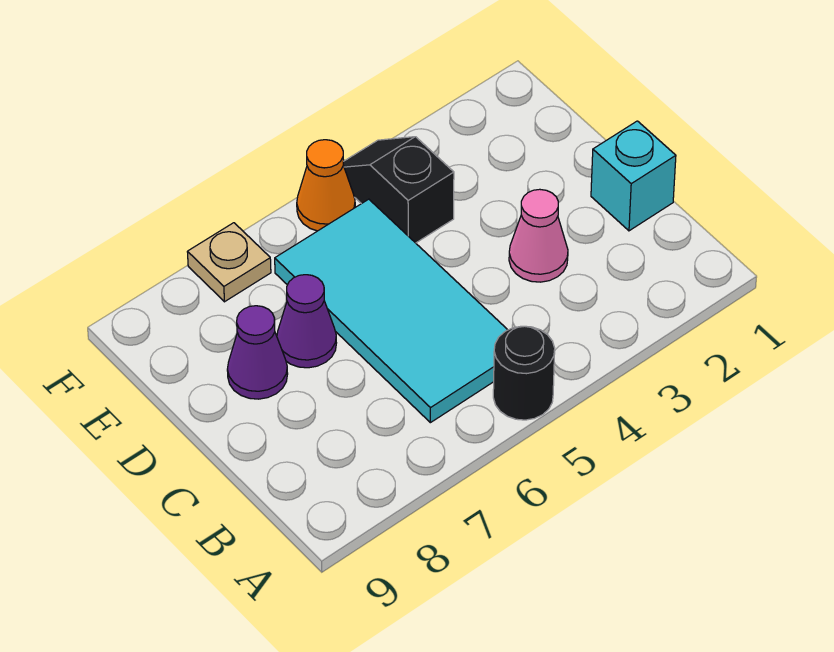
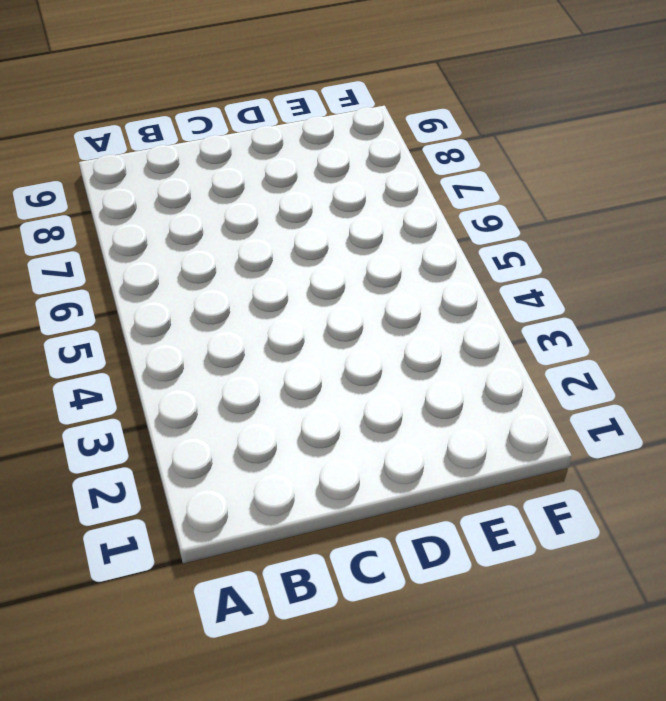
none -> black 1x1 round brick [493,326,555,420]
none -> cyan 2x4 tile [275,199,507,423]

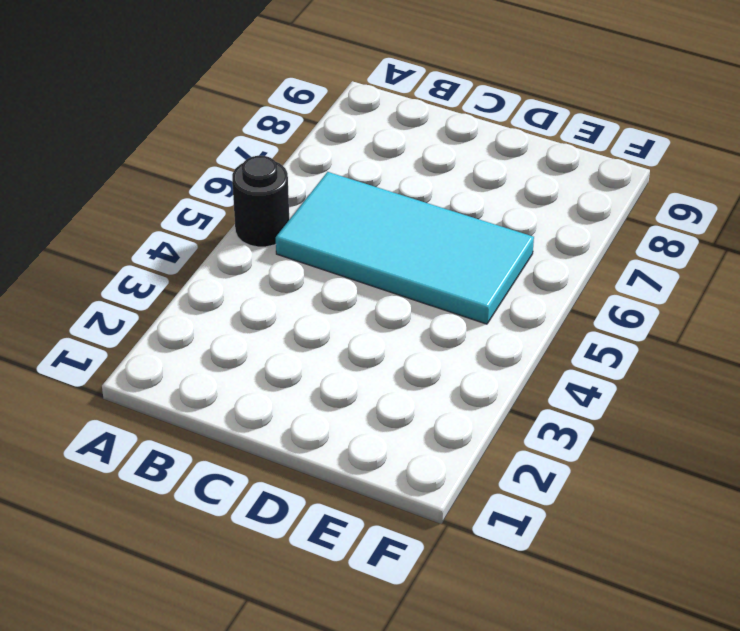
none -> cyan 1x1 brick [591,121,676,231]
none -> pink 1x1 cone [509,189,568,282]

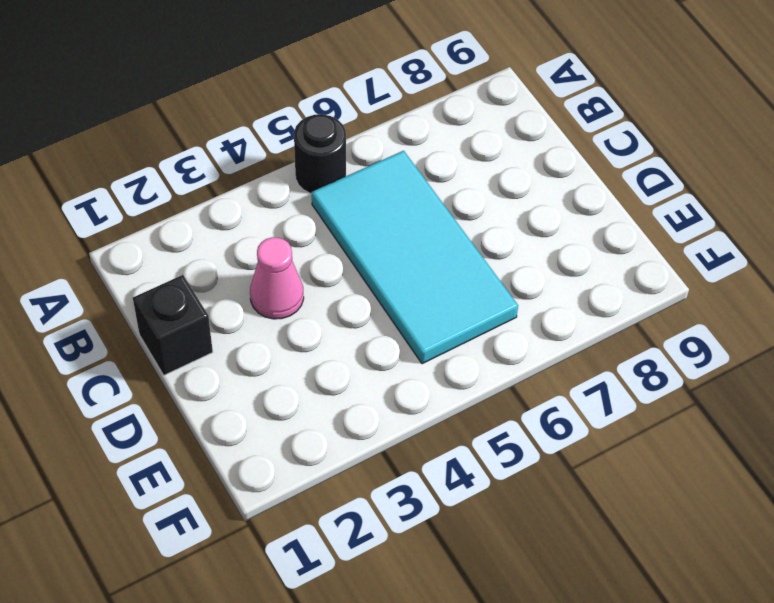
black 1x1 brick [133,275,213,375] -> cyan 1x1 brick [591,121,676,231]
none -> purple 1x1 cone [277,275,336,368]
none -> purple 1x1 cone [227,306,288,399]

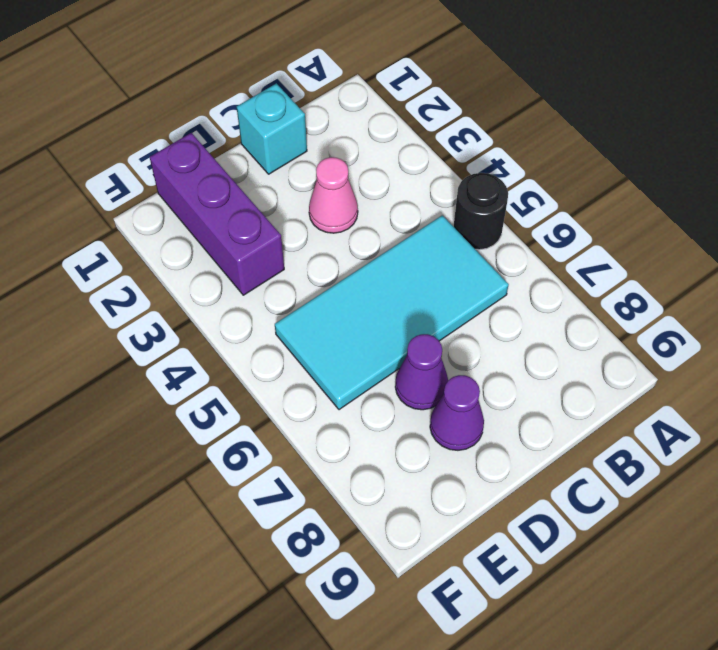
purple 1x3 brick [150,133,284,295] -> none
none -> black 1x2 slope [343,137,454,243]
none -> orange 1x1 cone [297,140,355,231]

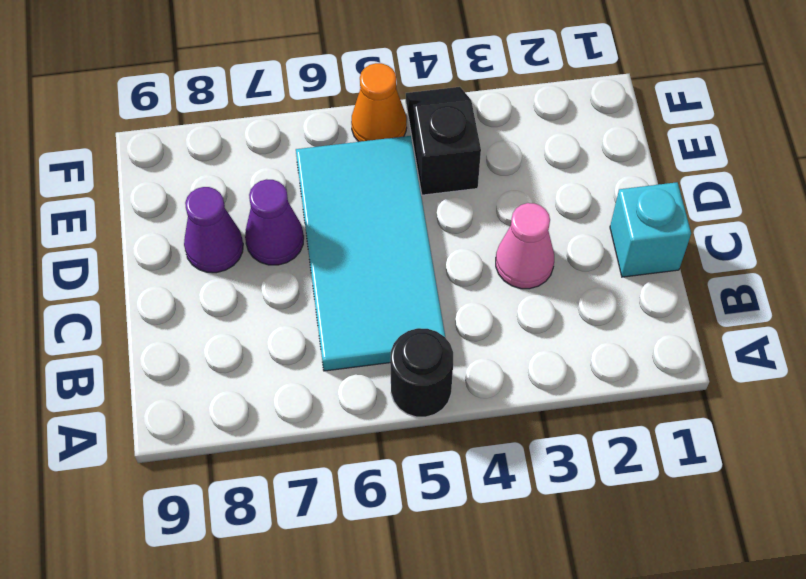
none -> tan 1x1 plate [188,223,271,302]

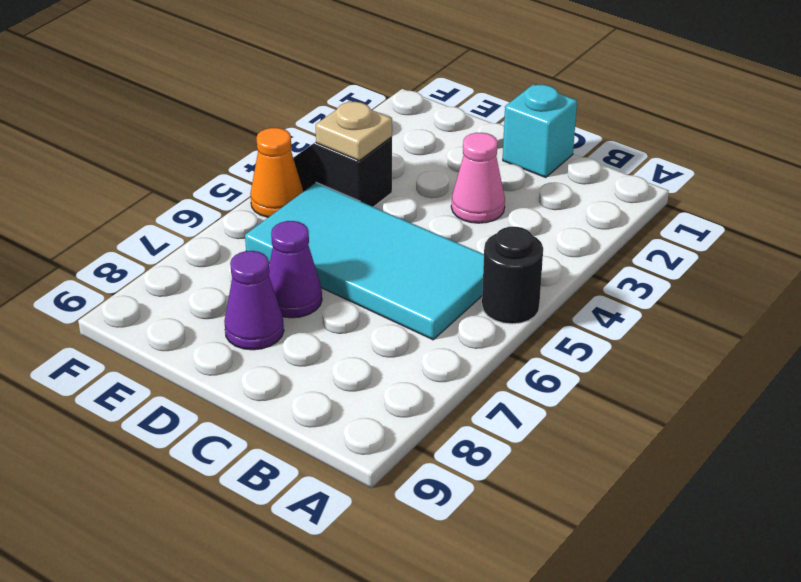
tan 1x1 plate [316,101,392,161] -> tan 1x1 plate moved to [188,223,271,302]

